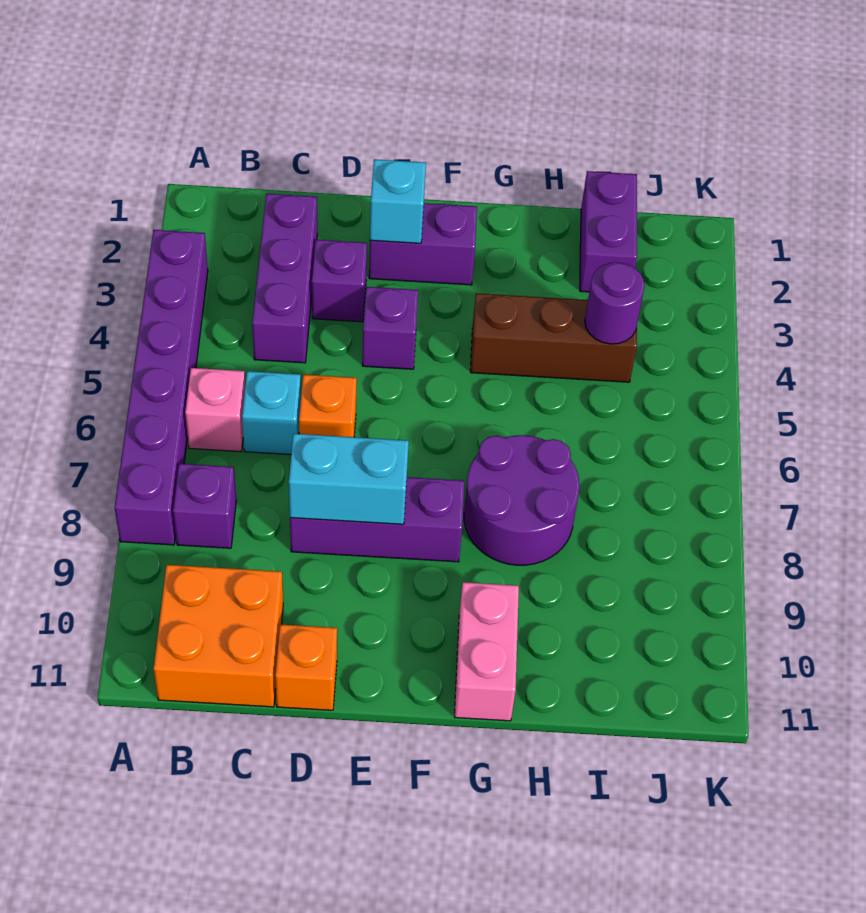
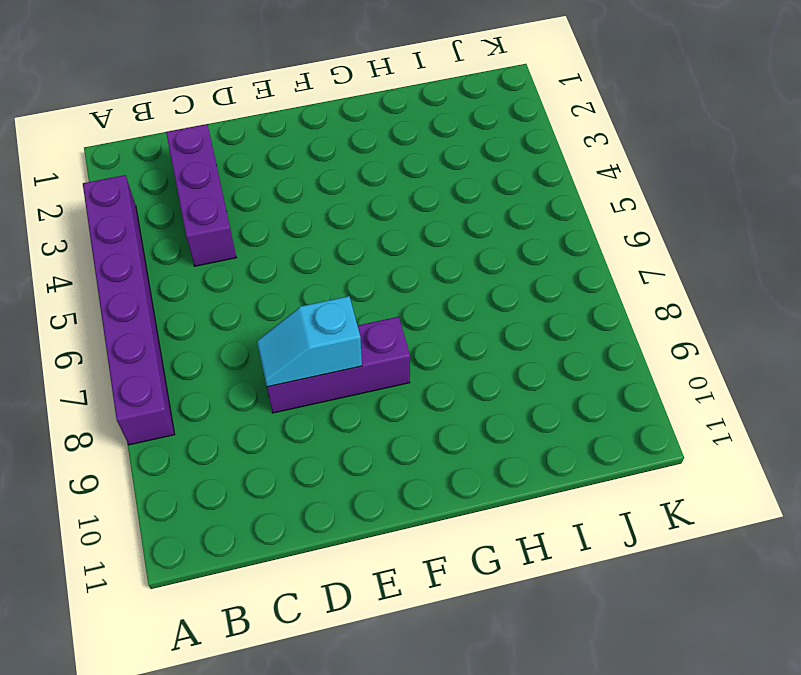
cyan 1x2 slope [257,296,362,387] -> cyan 1x2 brick [289,434,409,524]
none -> pink 1x1 brick [185,368,245,452]
none -> purple 1x1 brick [173,464,236,548]
none -> orange 2x2 brick [153,565,283,707]

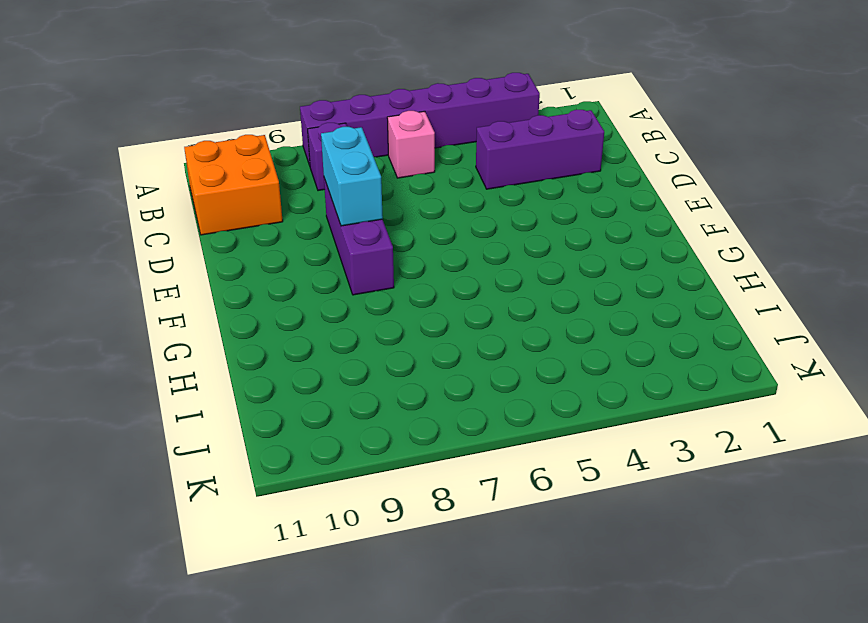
none -> cyan 1x1 brick [242,371,301,454]
none -> purple 1x1 brick [312,240,367,322]
none -> orange 1x1 brick [299,375,357,437]

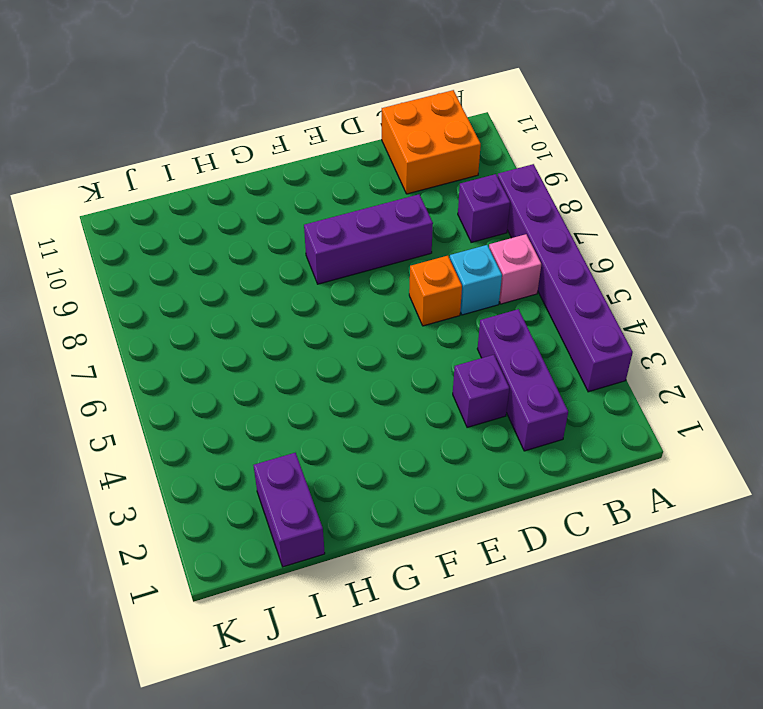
none -> orange 1x1 brick [275,624,337,710]
none -> purple 1x2 brick [369,203,477,285]
none -> purple 1x1 brick [362,287,418,369]

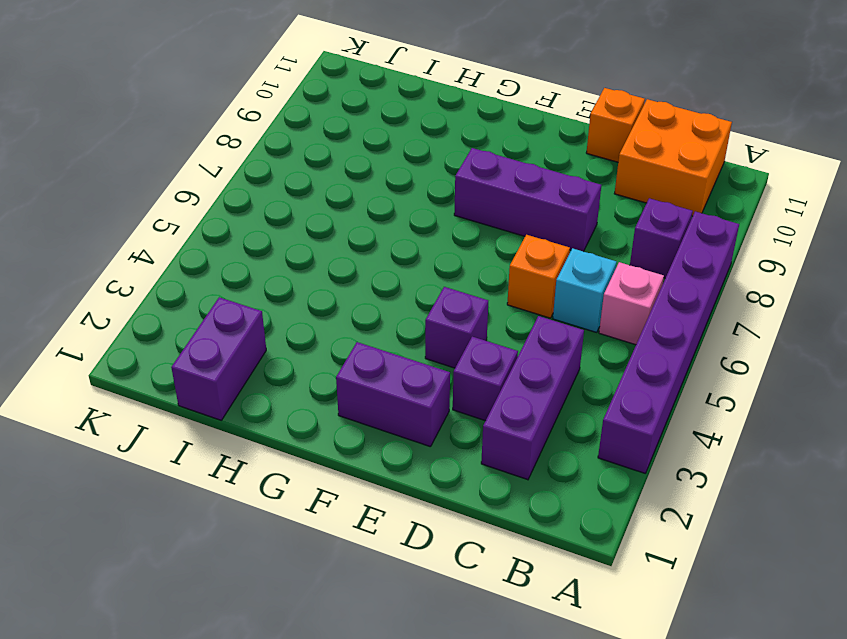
none -> brown 1x3 brick [470,293,637,382]
none -> purple 2x2 round brick [464,435,580,565]
none -> pink 1x2 brick [455,582,519,721]

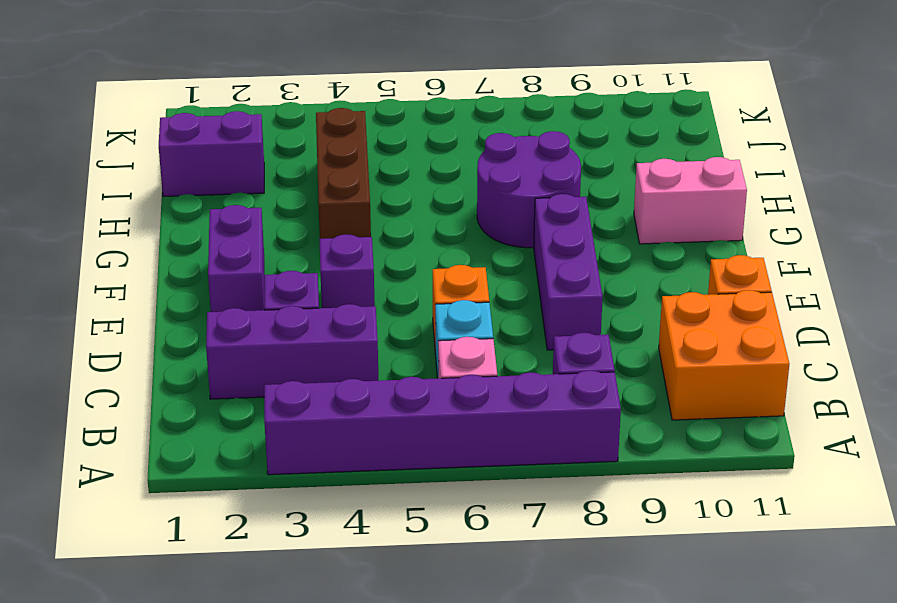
none -> cyan 1x2 brick [289,434,409,524]
none -> cyan 1x1 brick [370,159,426,243]
none -> purple 1x1 round brick [585,262,645,344]

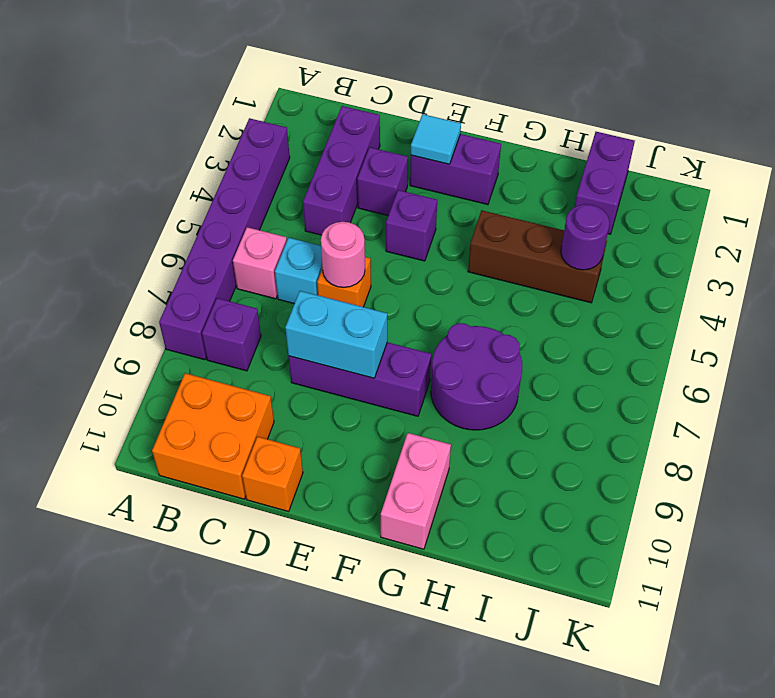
pink 1x1 round brick [321,222,365,287] -> none
cyan 1x1 tile [411,114,461,164] -> cyan 1x1 brick [370,159,426,243]

